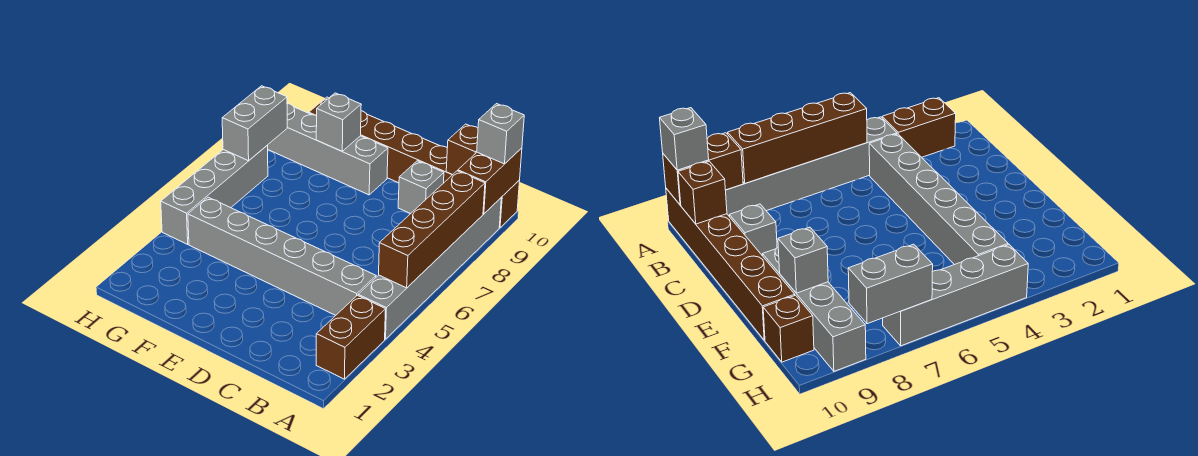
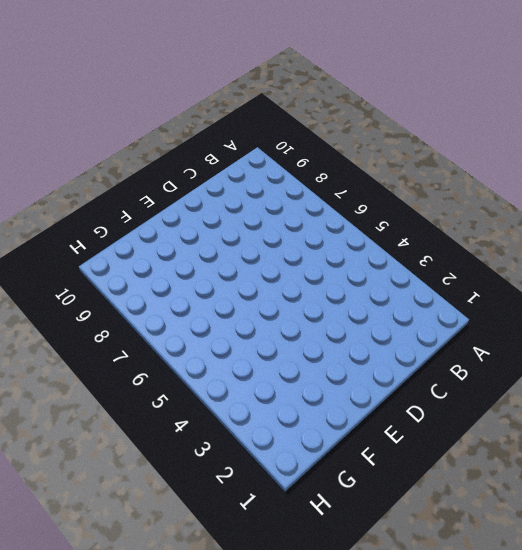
none -> brown 1x2 brick [316,295,386,379]
none -> grey 1x6 brick [358,198,501,339]
none -> brown 1x6 brick [361,111,520,228]

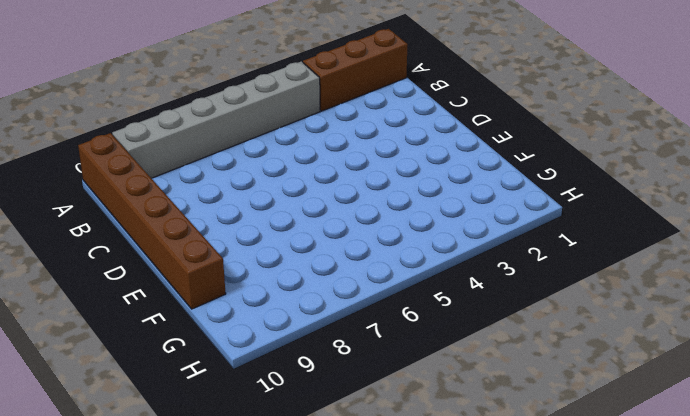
brown 1x3 brick [303,29,408,111] -> brown 1x2 brick [316,295,386,379]
none -> grey 1x6 brick [188,197,376,315]
none -> grey 1x1 brick [398,161,444,214]
none -> grey 1x4 brick [268,103,388,195]

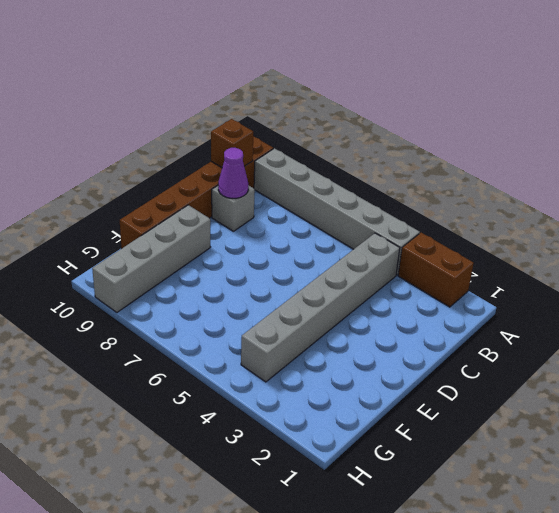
purple 1x1 cone [218,148,248,198] -> none
none -> brown 1x1 brick [763,295,814,362]
none -> grey 1x4 brick [161,145,268,244]
none -> brown 1x4 brick [379,171,485,288]

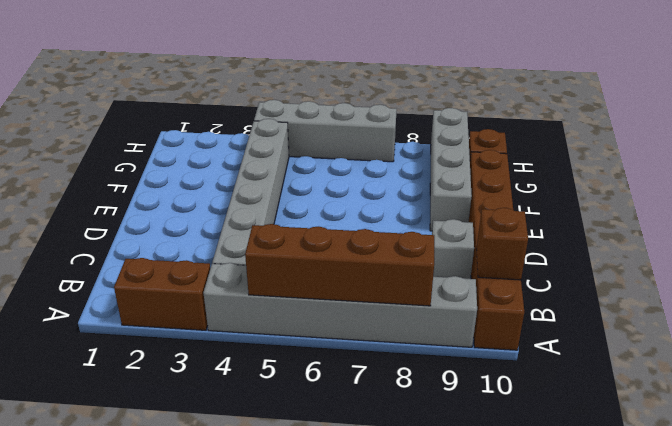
none -> brown 1x2 brick [458,148,522,214]
none -> grey 1x1 brick [316,93,361,151]
none -> grey 1x2 brick [222,86,287,161]

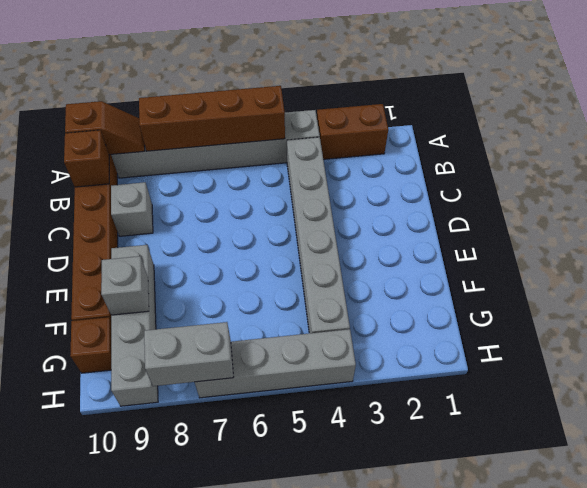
brown 1x2 slope [65,101,145,155] -> brown 1x2 brick [458,148,522,214]
none -> grey 1x1 brick [477,104,524,164]

